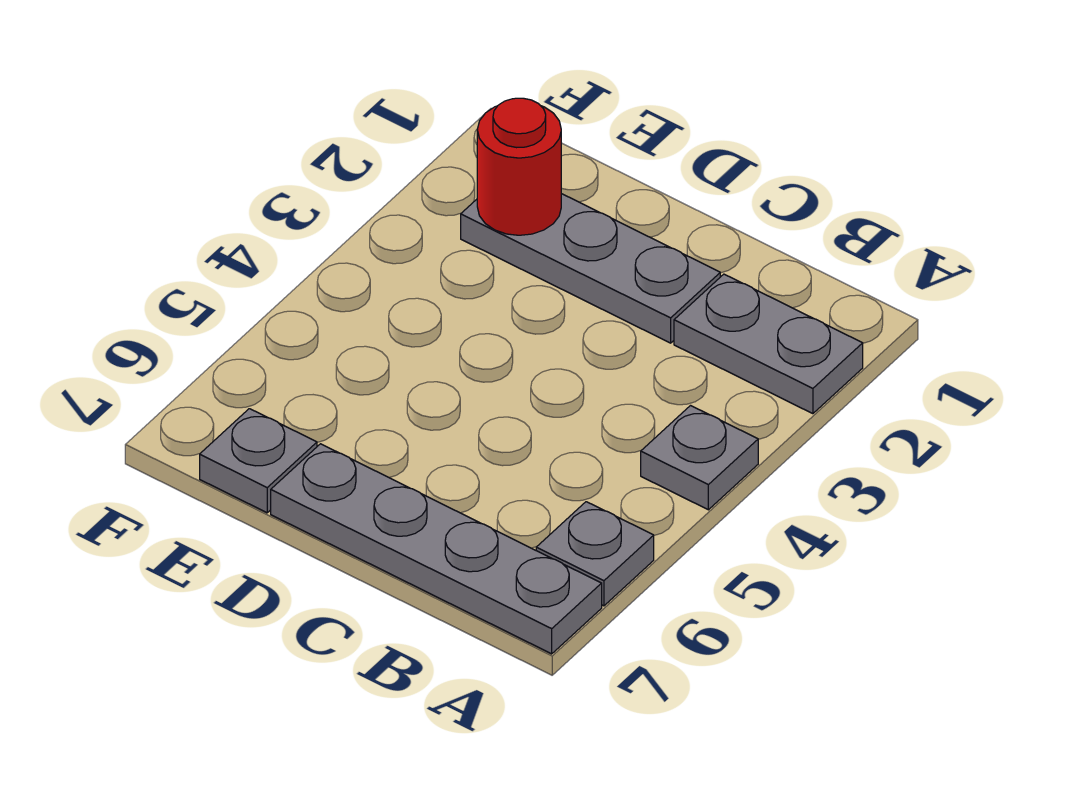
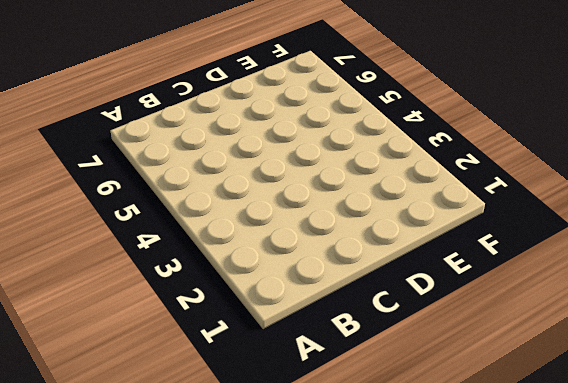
none -> grey 1x2 plate [674,274,863,414]
none -> grey 1x1 plate [641,406,758,510]

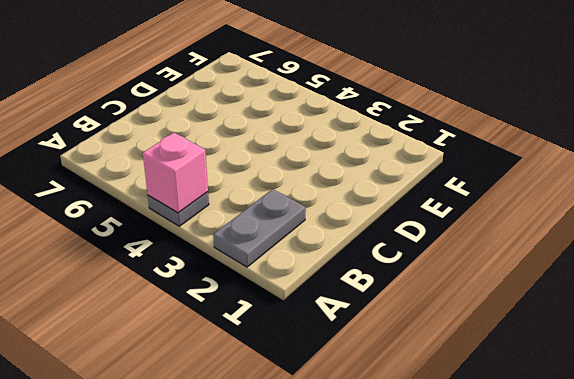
pink 1x1 brick [143,133,208,213] -> none
none -> grey 1x1 plate [536,502,654,606]
none -> grey 1x4 plate [271,444,602,654]

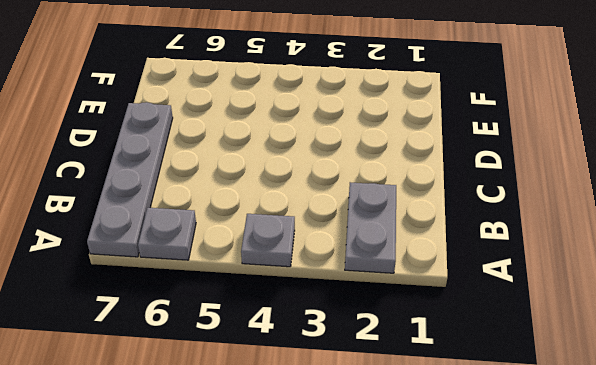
none -> grey 1x3 plate [461,194,720,343]
none -> grey 1x1 plate [200,409,317,513]

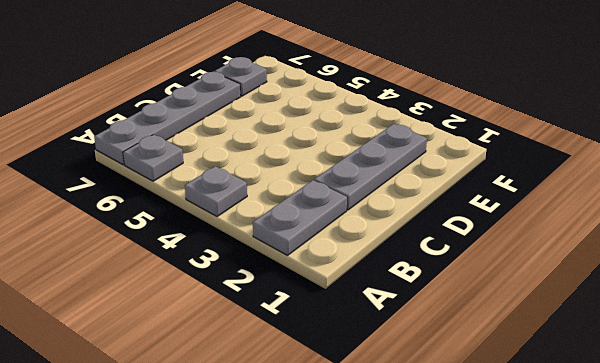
none -> red 1x1 round brick [477,98,561,235]

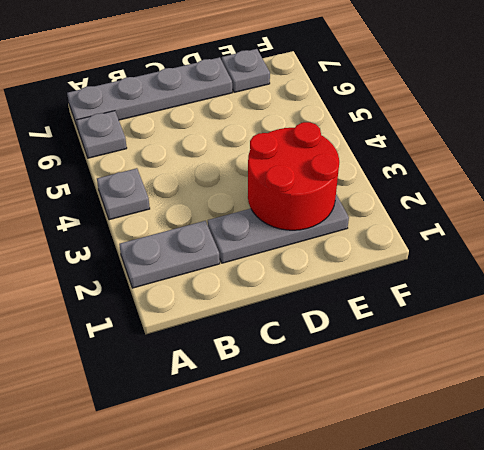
red 2x2 round brick [248,122,339,230] -> red 1x1 round brick [477,98,561,235]

